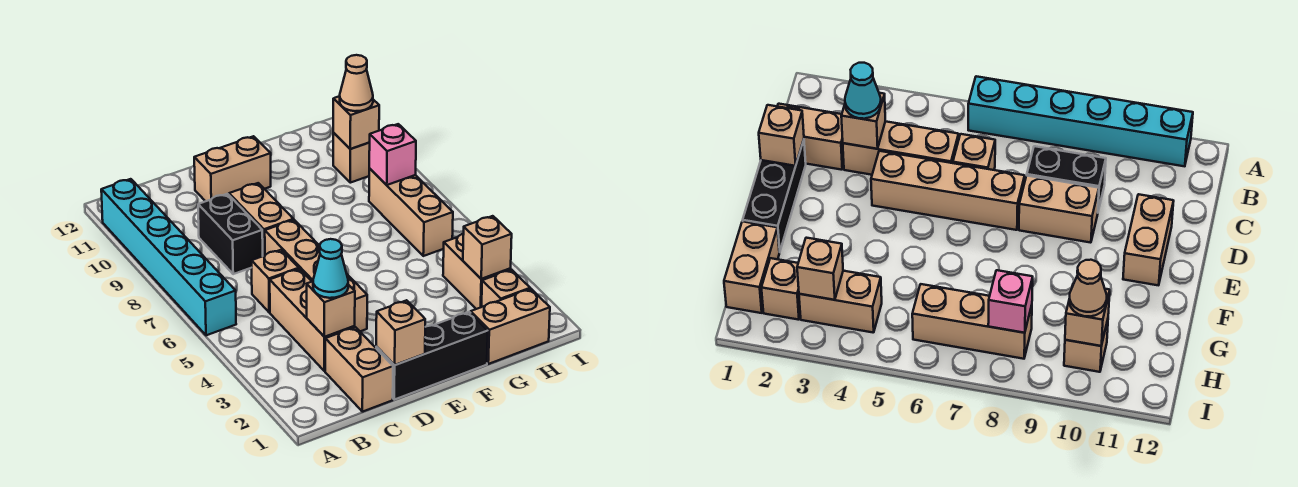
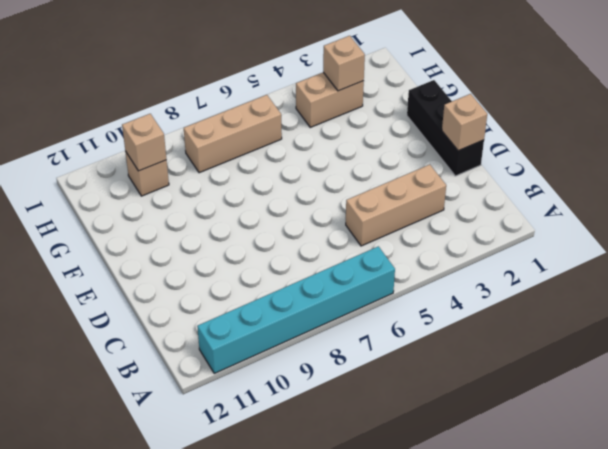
none -> tan 1x2 brick [325,327,393,412]
none -> tan 1x1 brick [252,250,299,312]
none -> black 1x2 brick [198,194,263,274]

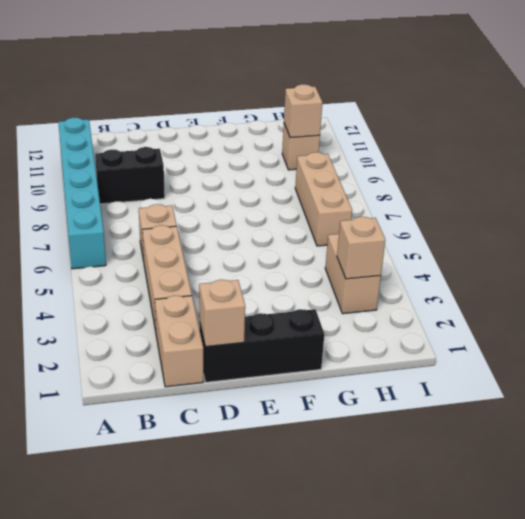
black 1x2 brick [95,147,165,204] -> black 1x2 brick turned to [198,194,263,274]
none -> tan 1x4 brick [265,220,367,331]
none -> tan 1x2 brick [229,183,293,256]
none -> tan 1x2 brick [194,136,271,201]

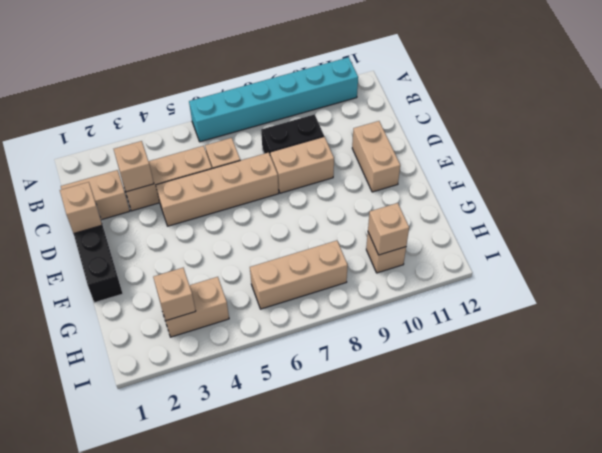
none -> tan 1x2 brick [471,289,550,364]
none -> tan 1x1 brick [482,270,530,307]
none -> pink 1x1 brick [369,124,416,185]

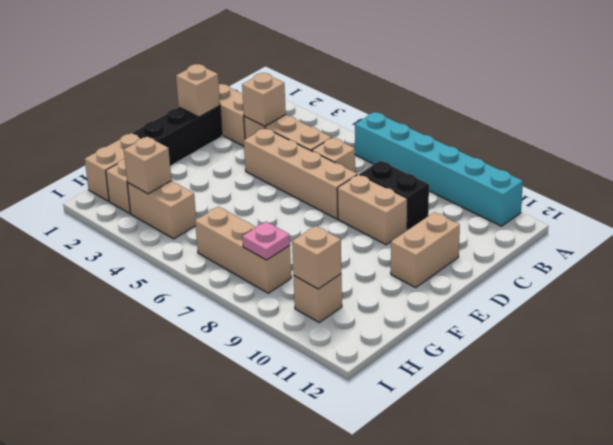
pink 1x1 plate [242,222,290,260] -> pink 1x1 brick [369,124,416,185]
none -> cyan 1x1 cone [313,239,348,298]
none -> tan 1x1 cone [340,55,373,111]

